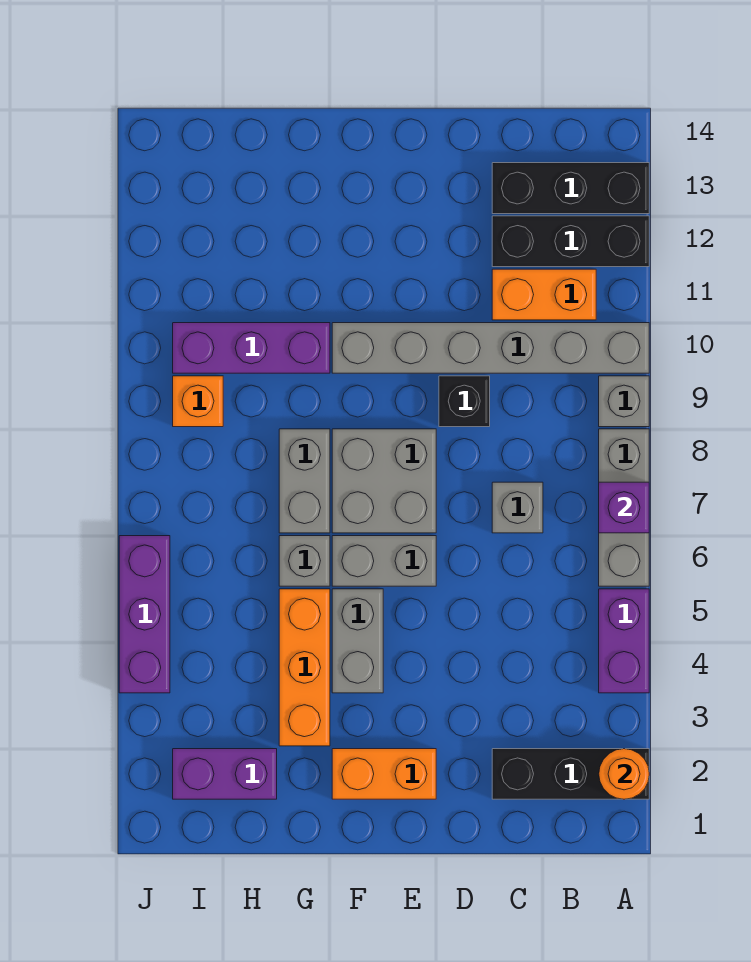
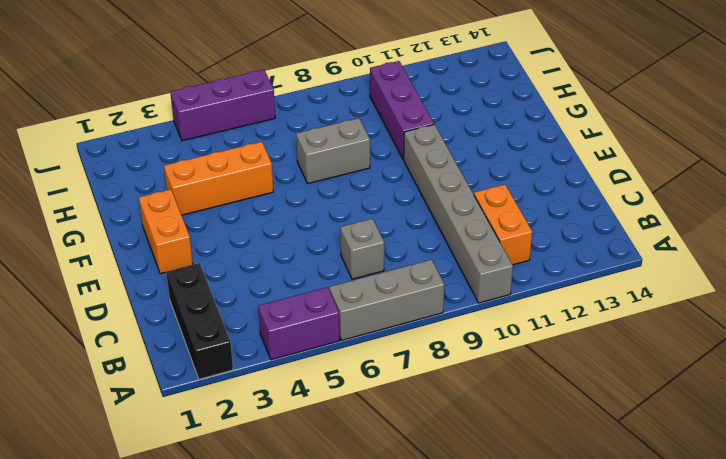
none -> grey 1x1 brick [599,376,649,427]
none -> black 1x3 brick [492,216,649,267]
none -> black 1x3 brick [492,163,649,214]

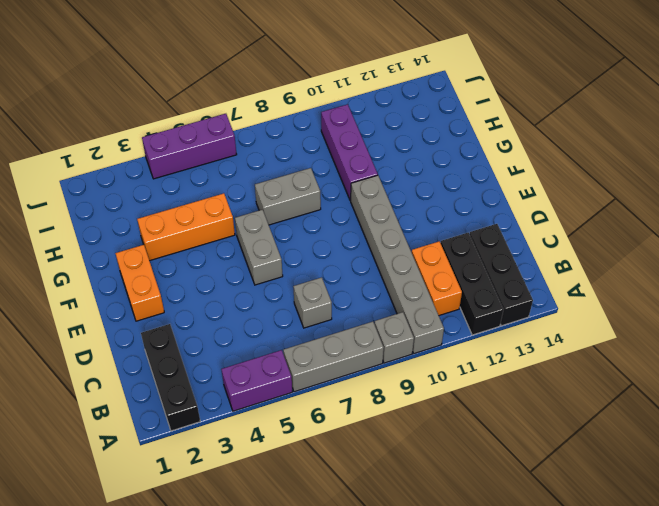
none -> black 1x1 brick [439,376,490,427]
none -> grey 2x2 brick [332,429,436,533]
none -> grey 1x2 brick [332,589,383,693]

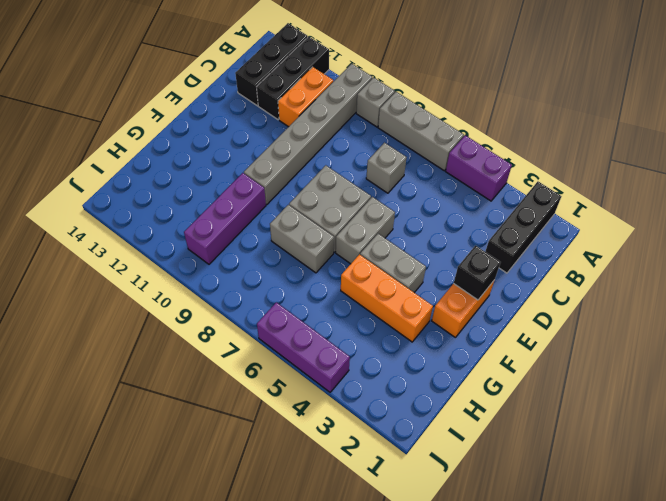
black 1x1 brick [454,246,501,300] -> black 1x1 brick moved to [439,376,490,427]
none -> grey 1x1 brick [279,536,330,586]
none -> purple 1x2 brick [173,749,277,799]
none -> orange 1x1 brick [173,376,223,427]

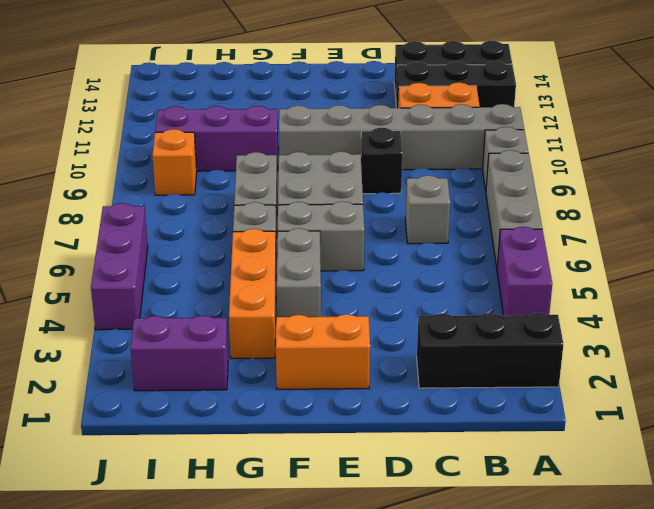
none -> orange 1x1 round brick [599,749,649,799]
none -> purple 1x1 brick [599,482,649,533]

